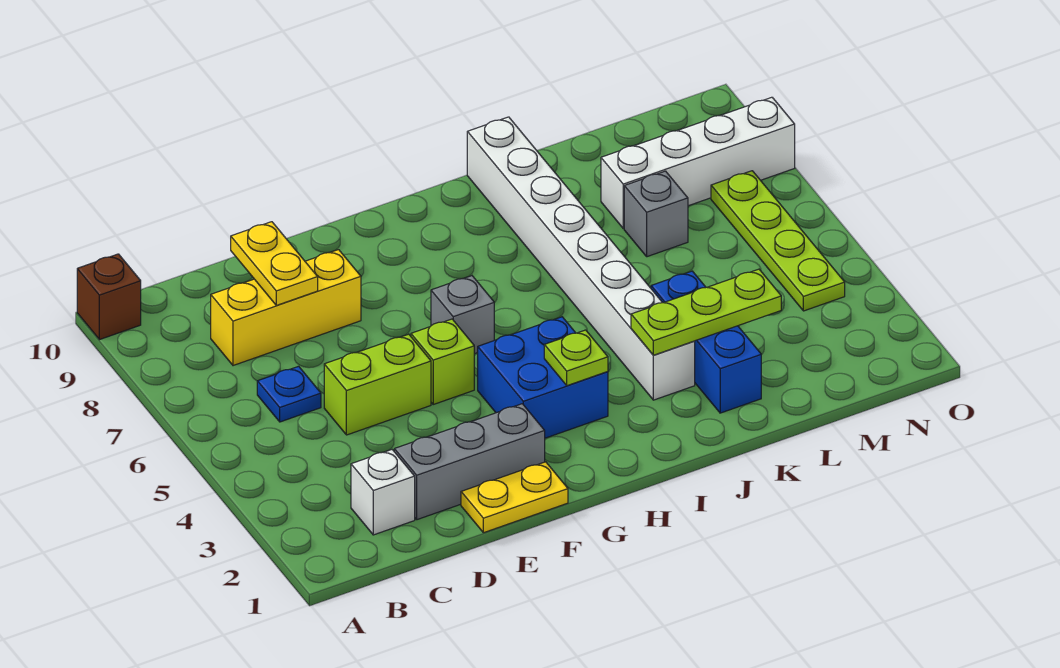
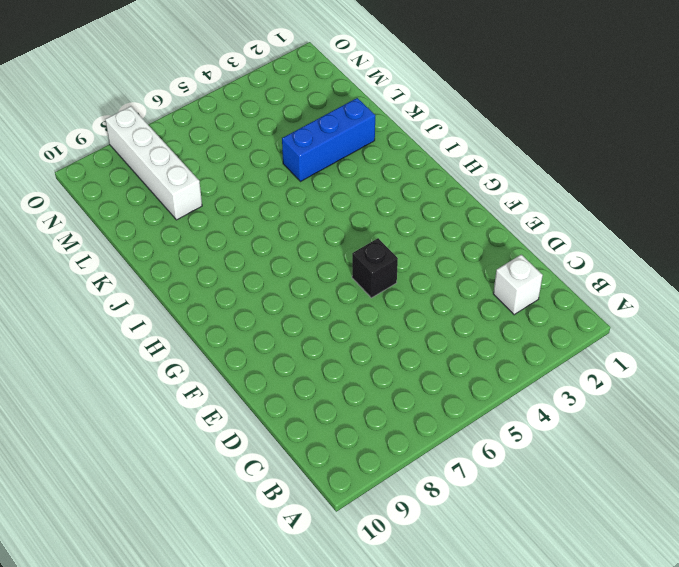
black 1x1 brick [352,238,398,298] -> lime 1x1 brick [411,319,474,404]
none -> brown 1x1 brick [77,254,141,340]
none -> blue 1x1 plate [257,366,321,422]
none -> yellow 1x3 brick [211,250,361,366]

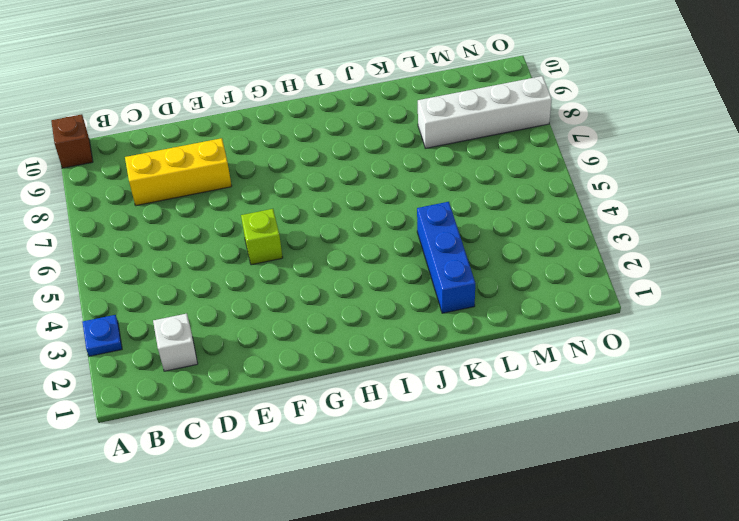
blue 1x1 plate [82,315,122,356] -> blue 1x1 plate moved to [257,366,321,422]
none -> grey 1x3 brick [394,404,545,520]
none -> lime 1x2 brick [324,334,431,435]
none -> yellow 1x2 plate [461,462,568,533]

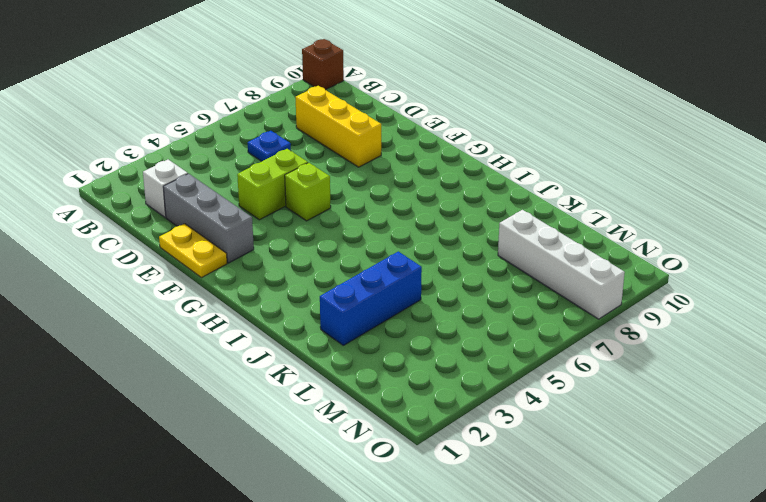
lime 1x2 brick [237,149,308,220] -> lime 1x2 brick turned to [324,334,431,435]
none -> blue 2x2 brick [478,317,608,438]
none -> grey 1x1 brick [431,276,494,354]
none -> white 1x8 brick [467,117,695,400]

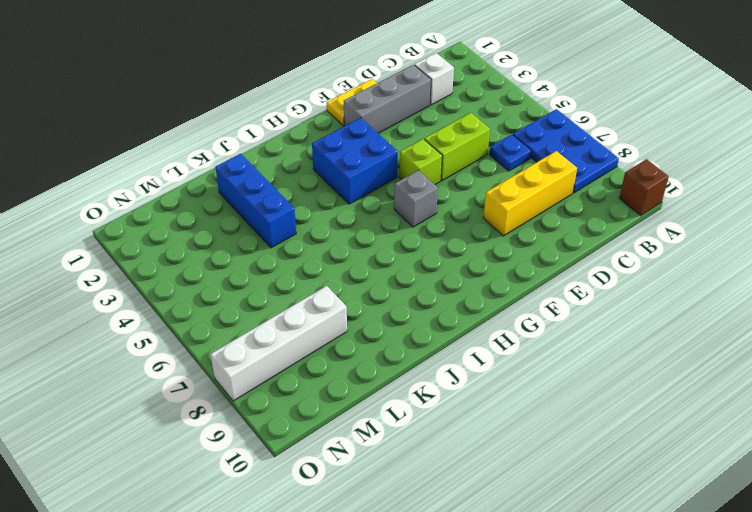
blue 2x3 plate [513,109,619,193] -> none
none -> white 1x8 brick [467,117,695,400]
none -> grey 1x1 brick [624,171,688,257]
none -> lime 1x4 plate [711,171,845,311]

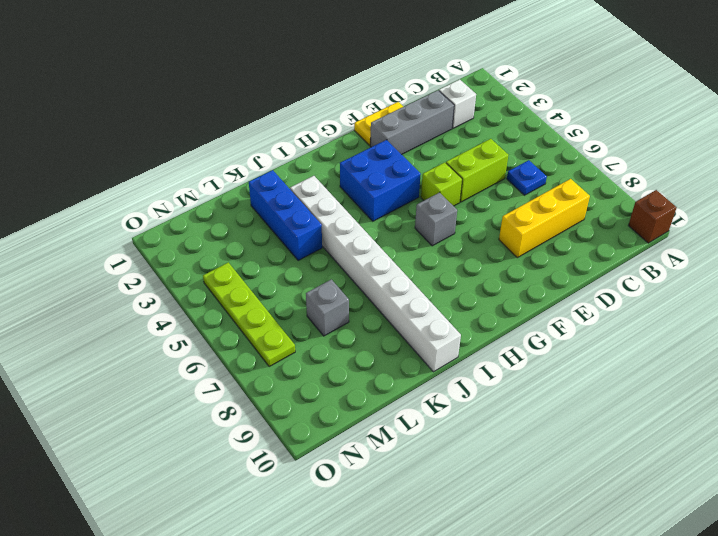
none -> white 1x4 brick [601,97,795,228]
none -> yellow 1x2 plate [231,222,318,305]
none -> lime 1x1 plate [544,330,608,386]

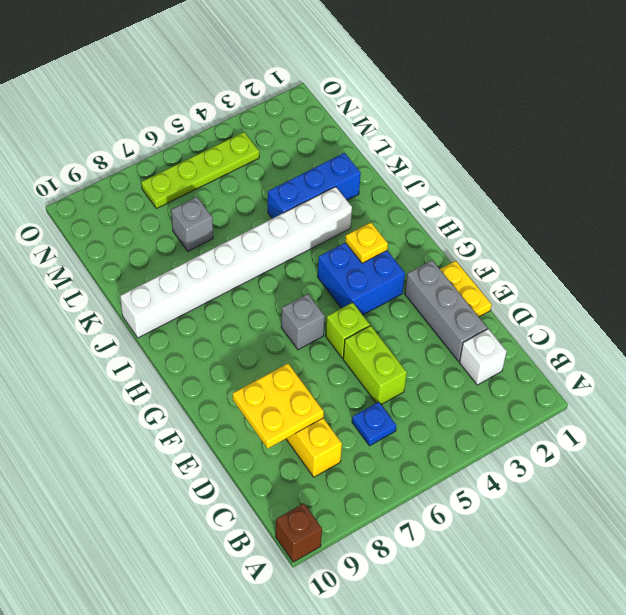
yellow 2x2 plate [233,364,324,448] -> yellow 1x2 plate [231,222,318,305]
yellow 1x1 plate [345,222,388,263] -> lime 1x1 plate [544,330,608,386]
none -> white 1x4 brick [601,97,795,228]
none -> lime 1x3 plate [631,269,781,355]

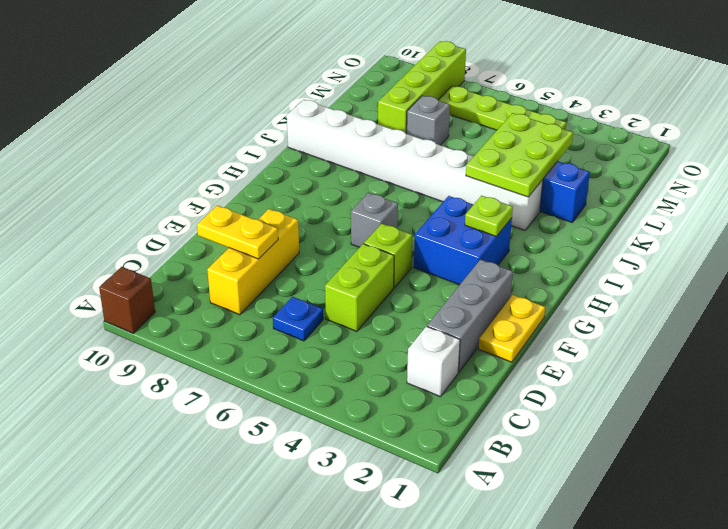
lime 2x3 plate [466,113,573,197] -> lime 1x3 plate [631,269,781,355]
lime 1x4 brick [378,41,466,134] -> white 1x4 brick [601,97,795,228]

